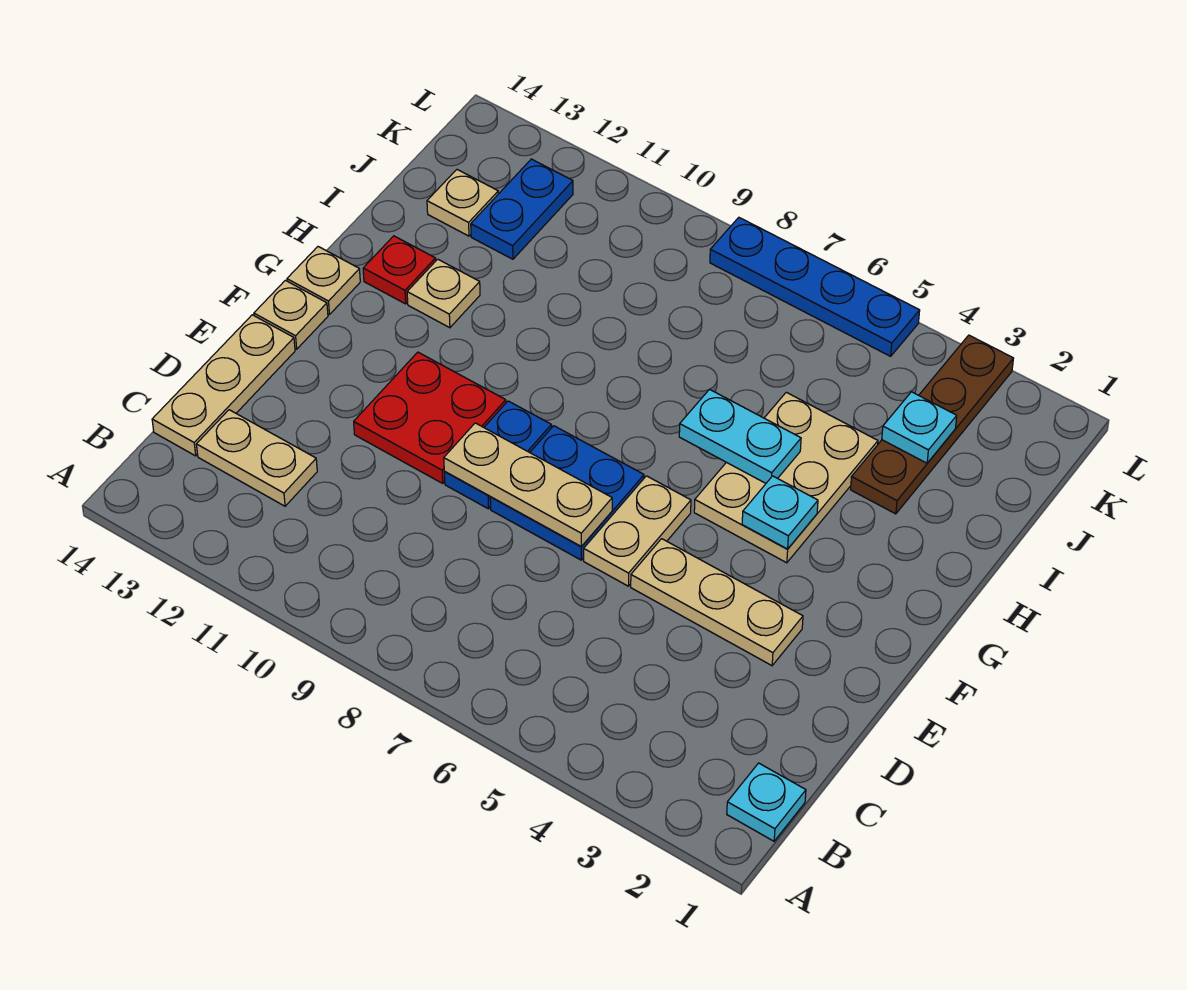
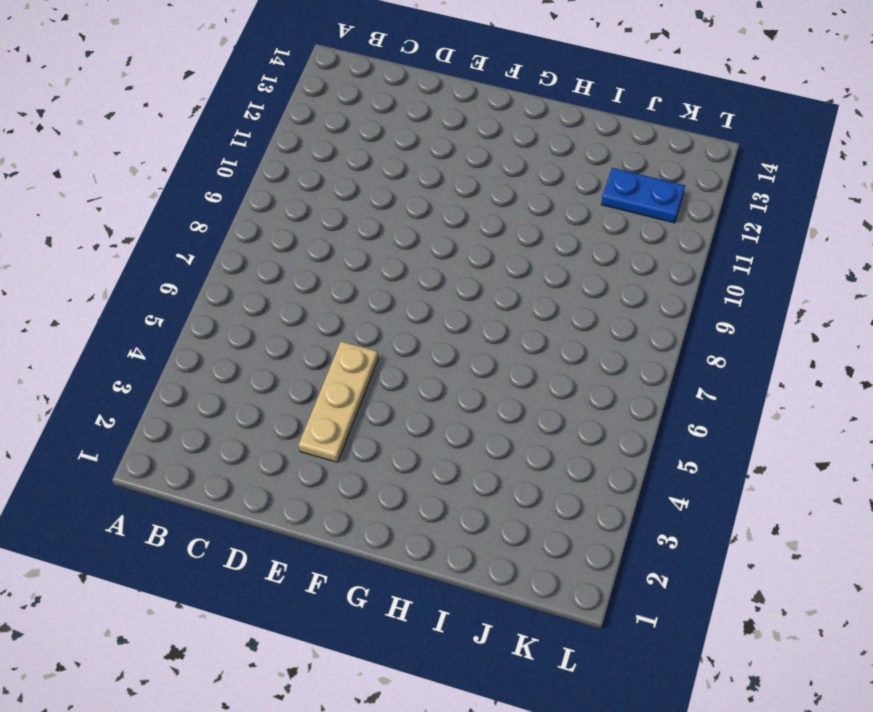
none -> cyan 1x1 plate [727,763,806,841]
none -> tan 1x2 plate [196,410,317,506]
none -> tan 1x3 plate [152,315,295,456]

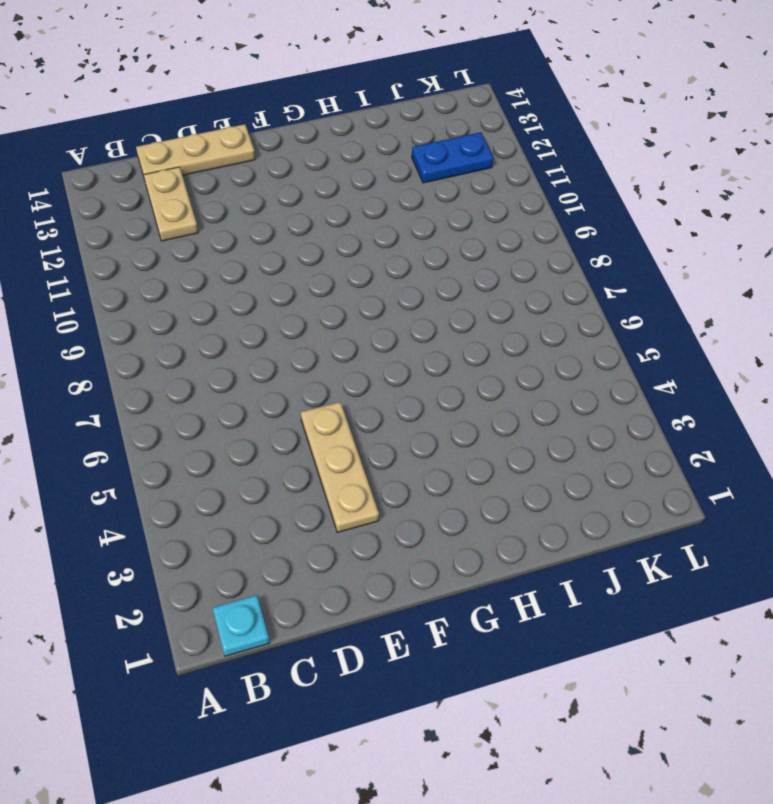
none -> tan 1x2 plate [584,476,691,586]
none -> blue 2x2 plate [490,426,644,560]
none -> blue 1x2 plate [444,401,552,509]

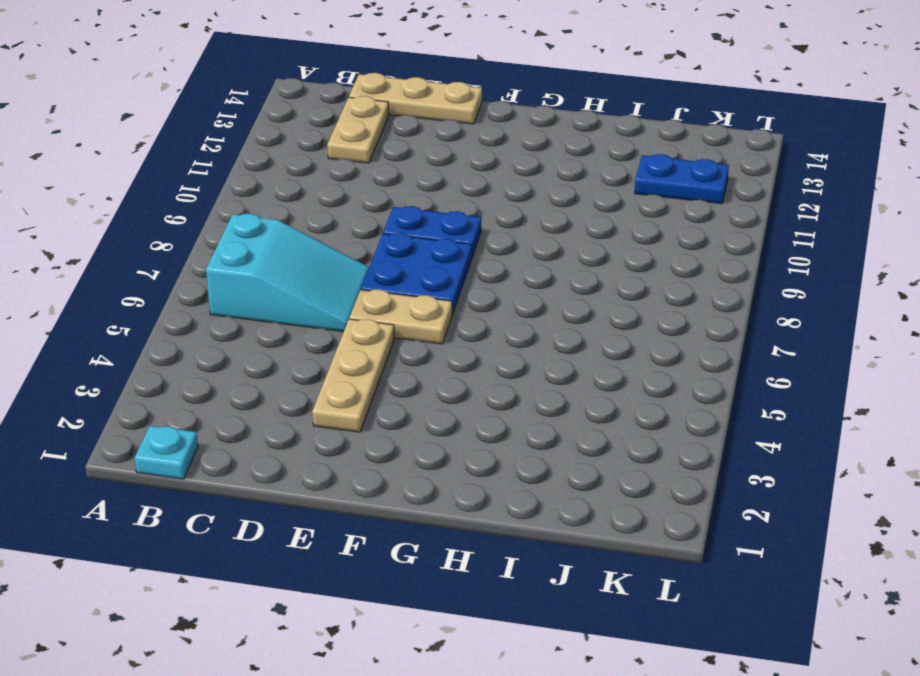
cyan 2x3 slope [206,214,369,332] -> none
none -> red 2x2 plate [354,352,506,483]
none -> tan 1x1 plate [254,280,328,349]
none -> tan 2x3 plate [694,392,878,563]

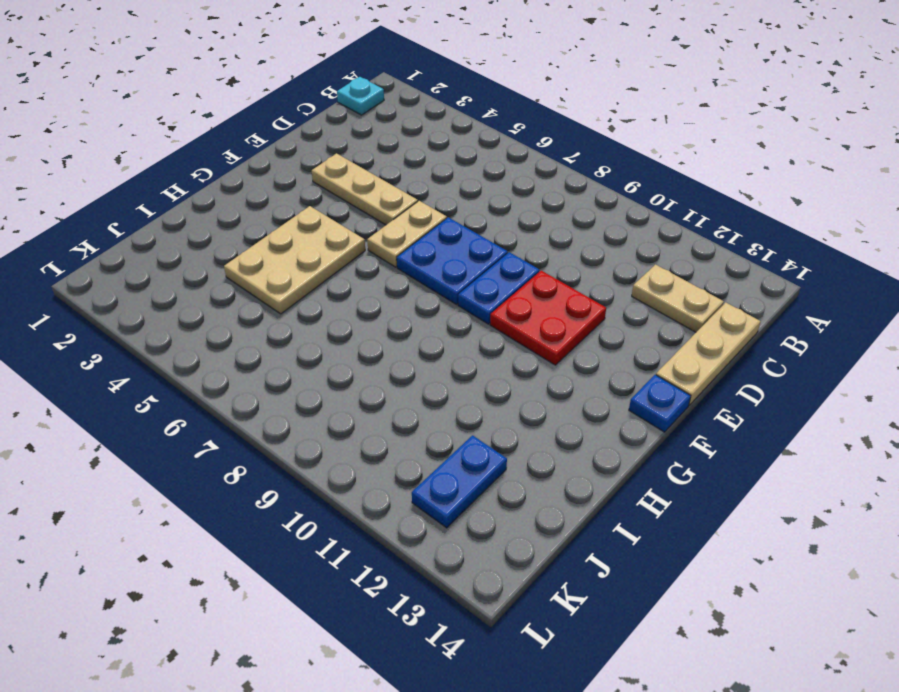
blue 1x1 plate [629,375,691,432] -> tan 1x1 plate [254,280,328,349]
none -> tan 1x1 plate [287,247,360,314]
none -> tan 1x1 plate [407,259,480,328]
none -> red 1x1 plate [363,236,436,304]

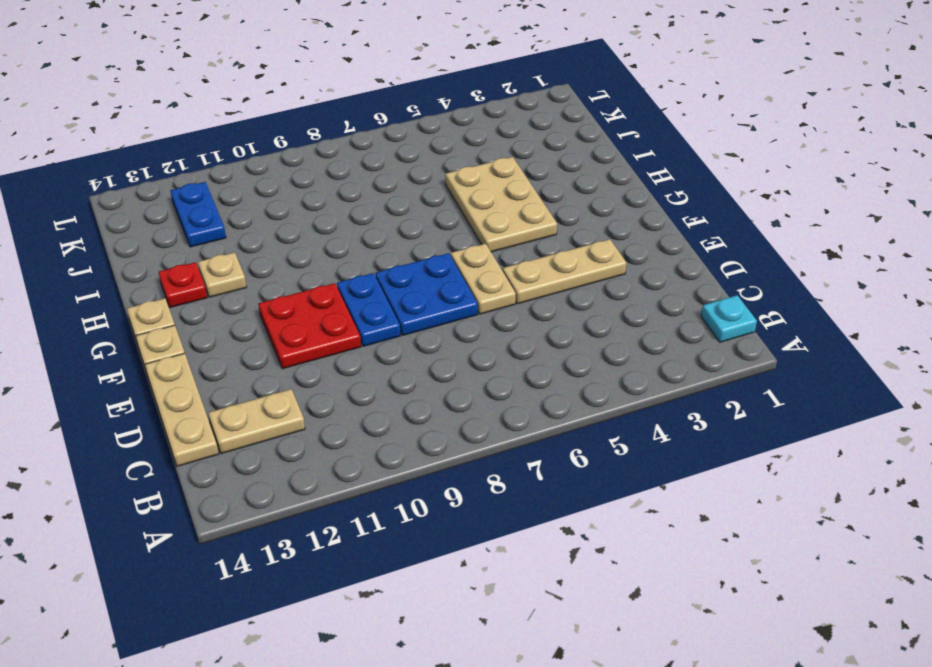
none -> brown 1x4 plate [851,335,1013,514]
none -> tan 1x1 plate [427,170,498,236]
none -> blue 1x4 plate [710,218,920,356]

